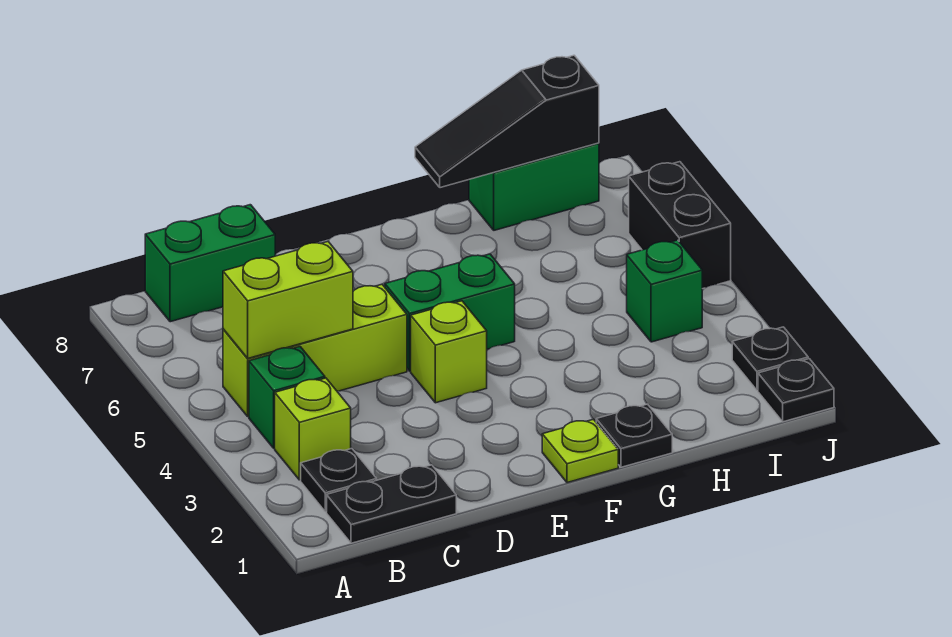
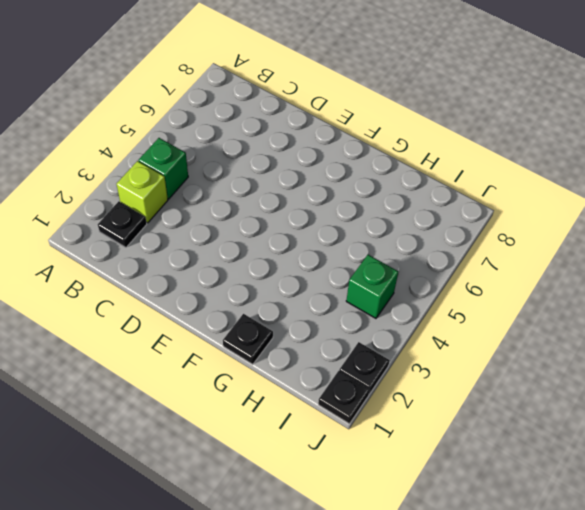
none -> black 1x2 plate [327,465,456,543]
none -> lime 1x3 brick [223,284,407,417]
none -> green 1x2 brick [145,205,275,322]

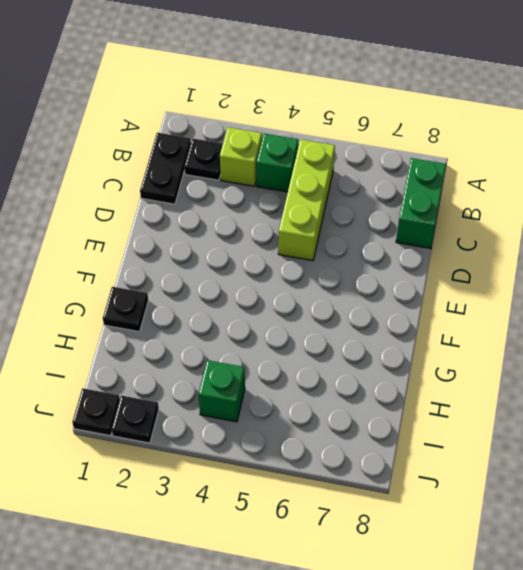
none -> lime 1x1 brick [411,301,487,403]
none -> green 1x2 brick [385,254,515,371]
none -> lime 1x1 plate [542,419,618,483]

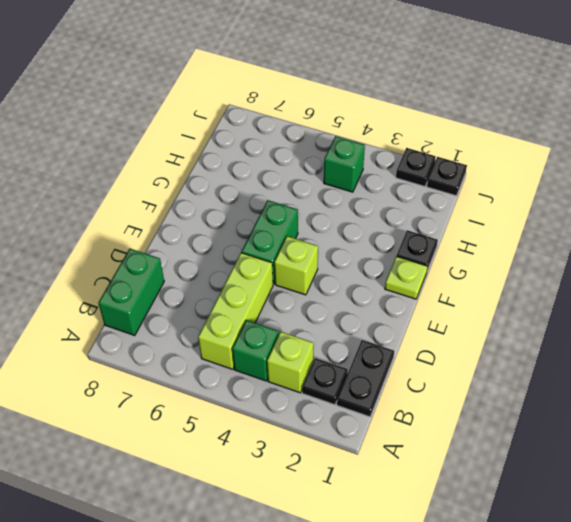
none -> green 1x2 brick [469,143,599,230]
none -> black 1x2 brick [629,162,731,289]
none -> lime 1x2 brick [223,242,353,358]

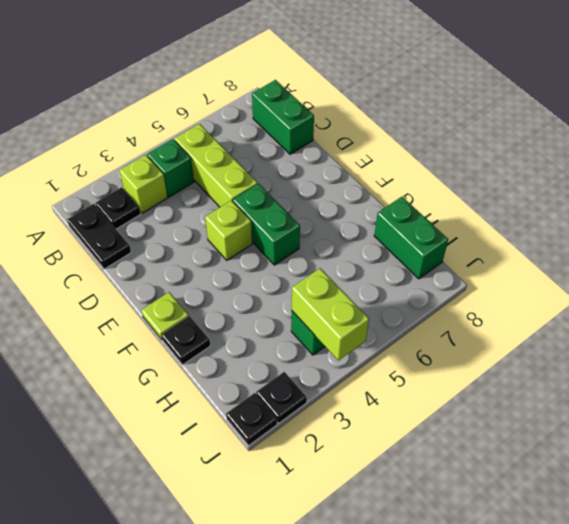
lime 1x2 brick [292,268,369,361] -> lime 1x2 brick moved to [223,242,353,358]
none -> black 1x2 brick [629,162,731,289]
none -> black 1x3 slope [415,55,599,188]

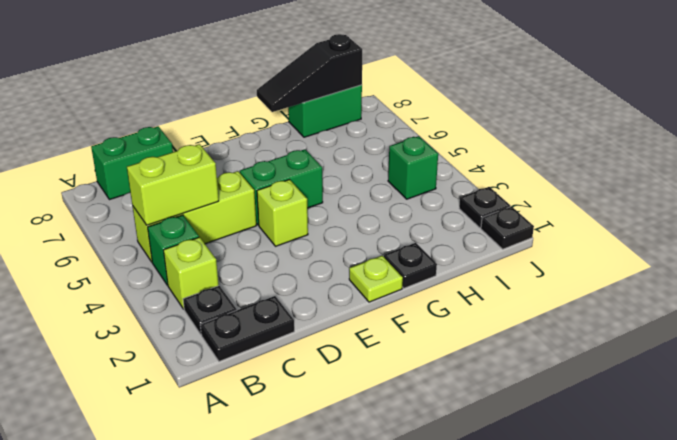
none -> black 1x2 brick [629,162,731,289]

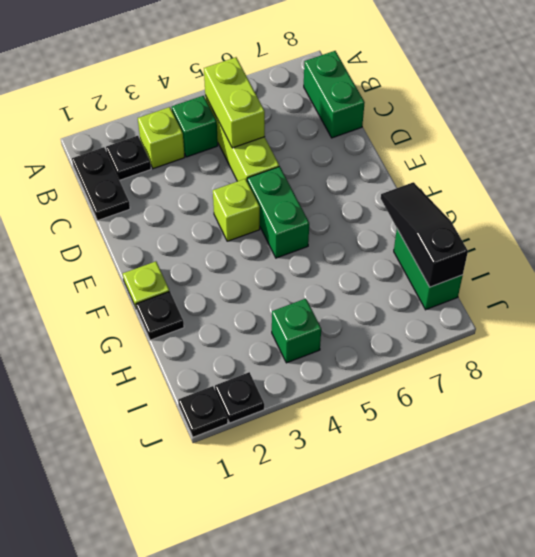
none -> black 1x2 brick [629,162,731,289]

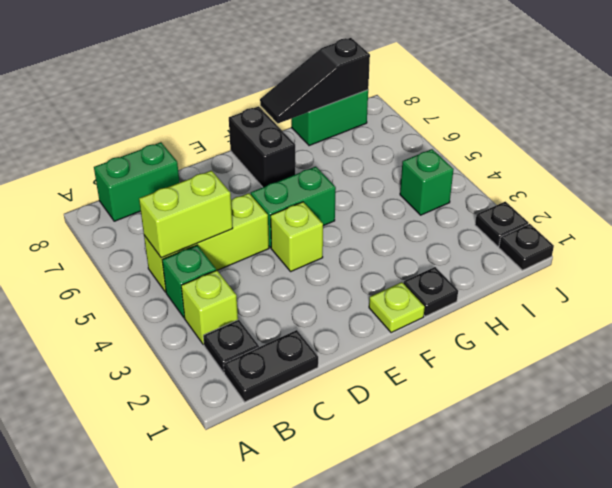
black 1x2 brick [229,106,295,187] -> black 1x2 brick moved to [629,162,731,289]

